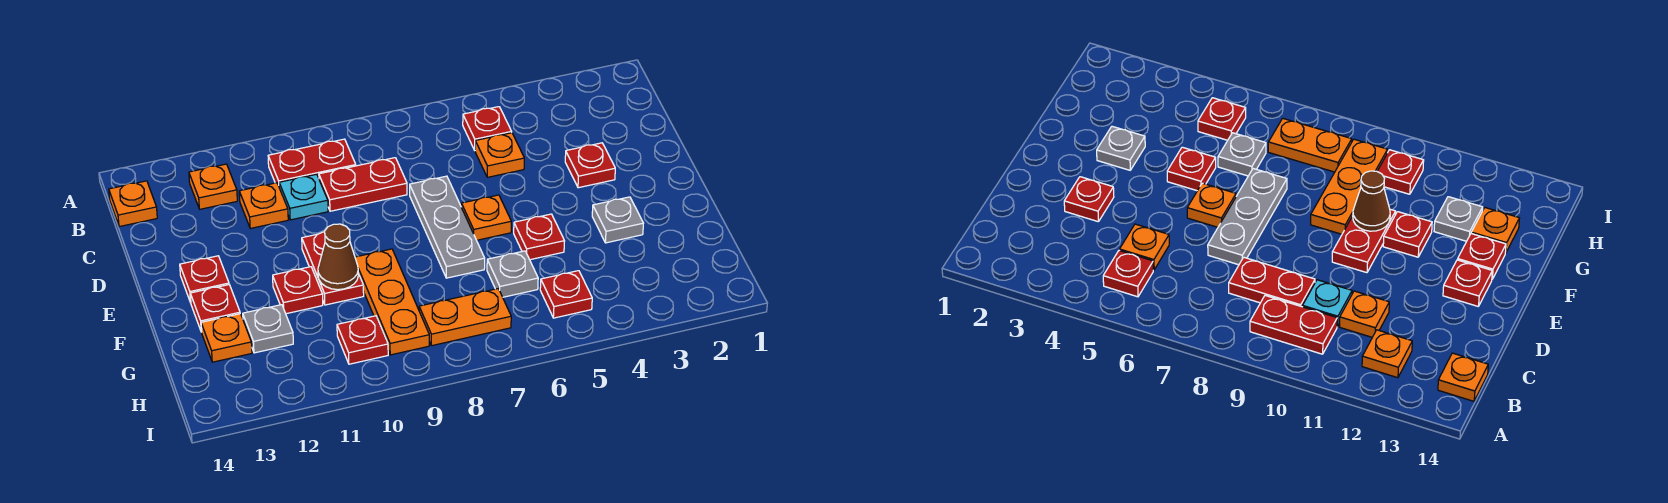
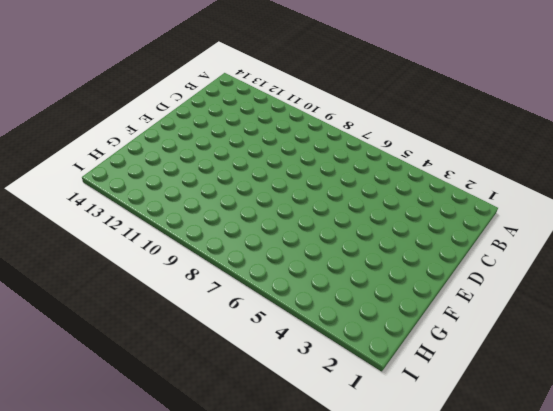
none -> red 1x1 plate [463,107,512,150]
none -> red 1x2 plate [268,139,356,185]
none -> orange 1x1 plate [189,164,237,209]

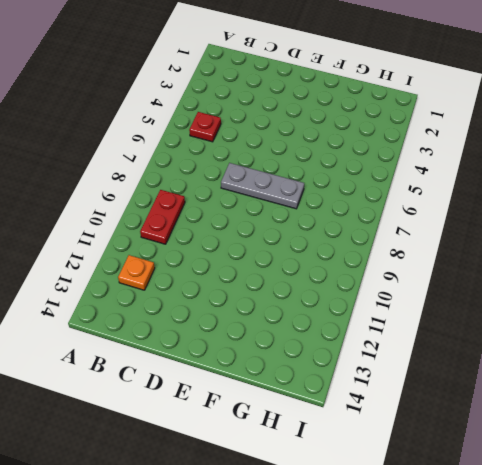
none -> orange 1x1 plate [109,181,157,227]
none -> orange 1x1 plate [475,133,524,177]
none -> red 1x2 plate [319,158,407,211]

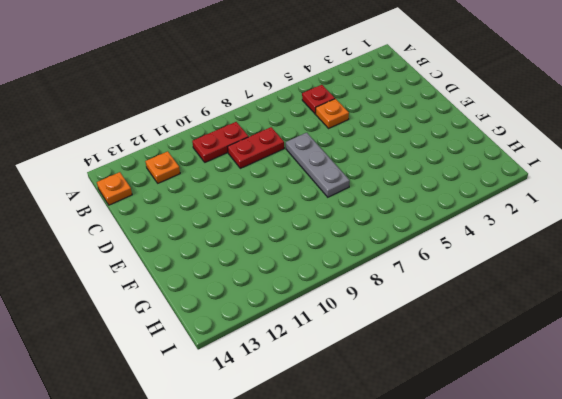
none -> cyan 1x1 plate [279,174,328,220]
none -> orange 1x1 plate [239,183,288,228]
none -> red 1x1 plate [565,143,615,188]

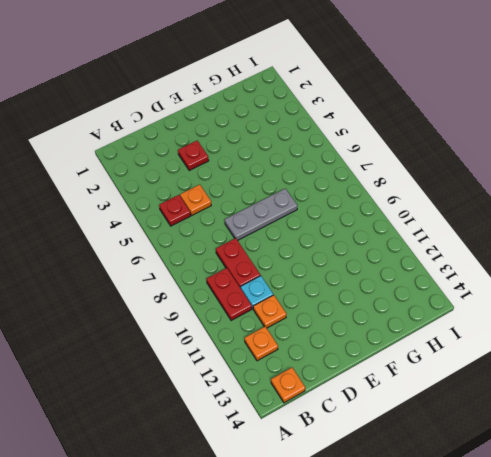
none -> orange 1x1 plate [461,195,511,240]
none -> red 1x2 plate [302,232,364,305]
none -> red 1x1 plate [180,256,229,303]

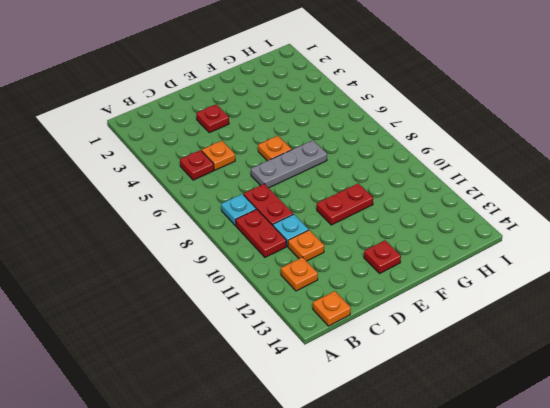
cyan 1x1 plate [221,194,256,225] -> none
none -> grey 1x1 plate [592,197,643,243]
none -> red 1x1 plate [514,214,564,260]
none -> orange 1x3 plate [355,249,429,355]

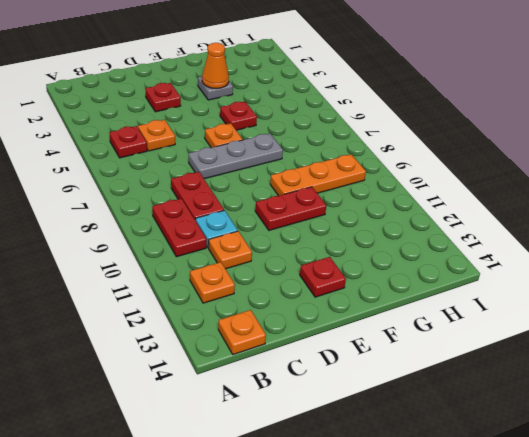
orange 1x1 cone [202,43,229,89] -> none
none -> red 1x1 plate [273,267,323,314]
none -> red 1x1 plate [190,285,240,332]
none -> grey 1x1 plate [487,251,538,297]

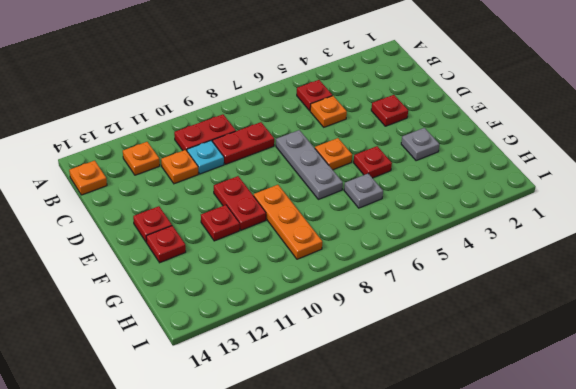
none -> grey 1x1 plate [243,305,293,353]
none -> orange 1x1 plate [201,314,252,362]
none -> red 1x1 plate [540,271,592,318]

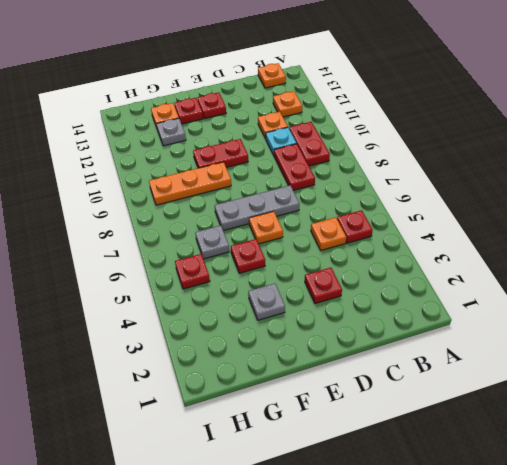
none -> red 1x1 plate [273,267,323,314]
none -> orange 1x2 plate [419,289,511,346]
none -> red 1x1 plate [337,316,388,364]

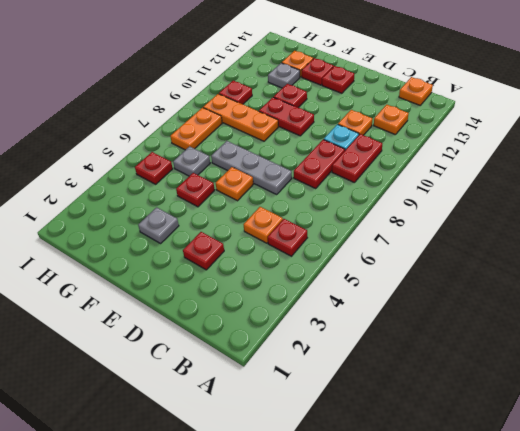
none -> brown 1x1 cone [318,224,358,290]

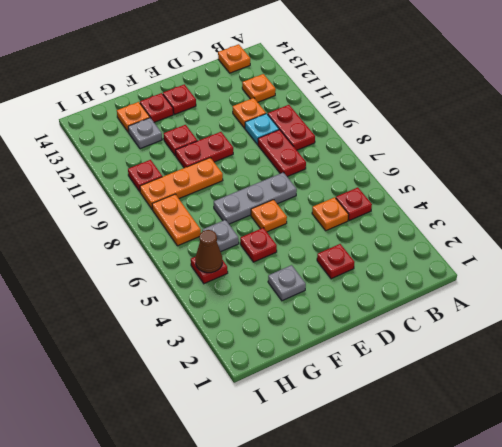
brown 1x1 cone [195,230,222,273] -> brown 1x1 cone moved to [318,224,358,290]

